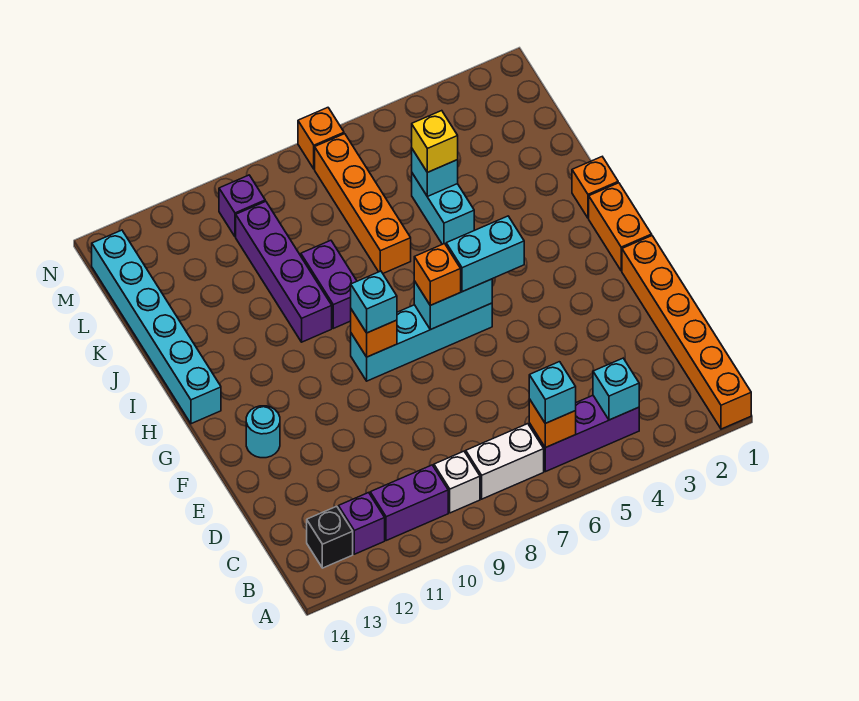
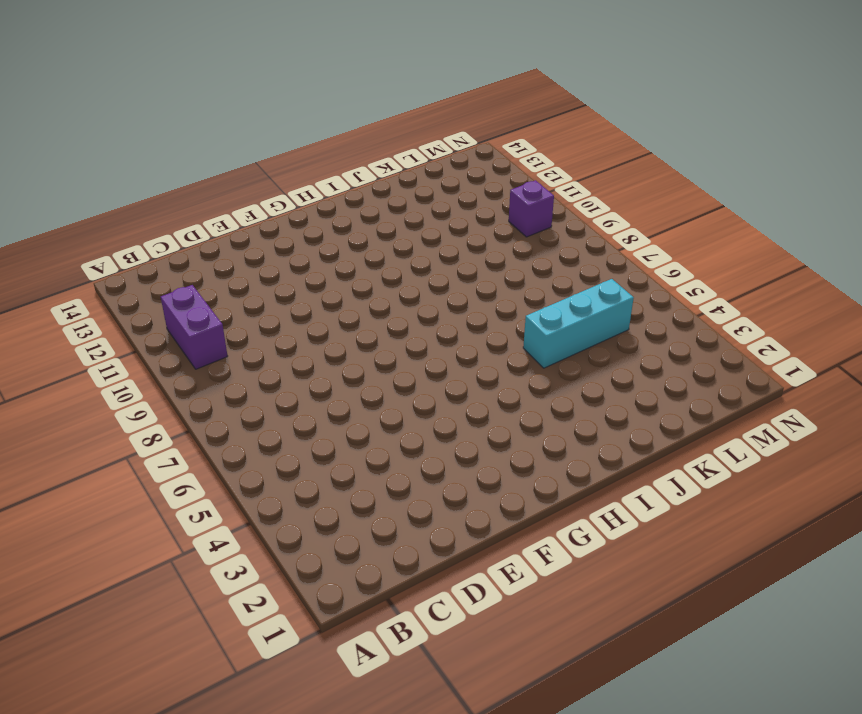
cyan 1x3 brick [523,279,634,368] -> cyan 1x2 brick [412,173,474,245]
none -> orange 1x6 brick [622,236,751,429]
none -> purple 1x3 brick [529,396,639,472]
none -> white 1x2 brick [466,424,544,499]

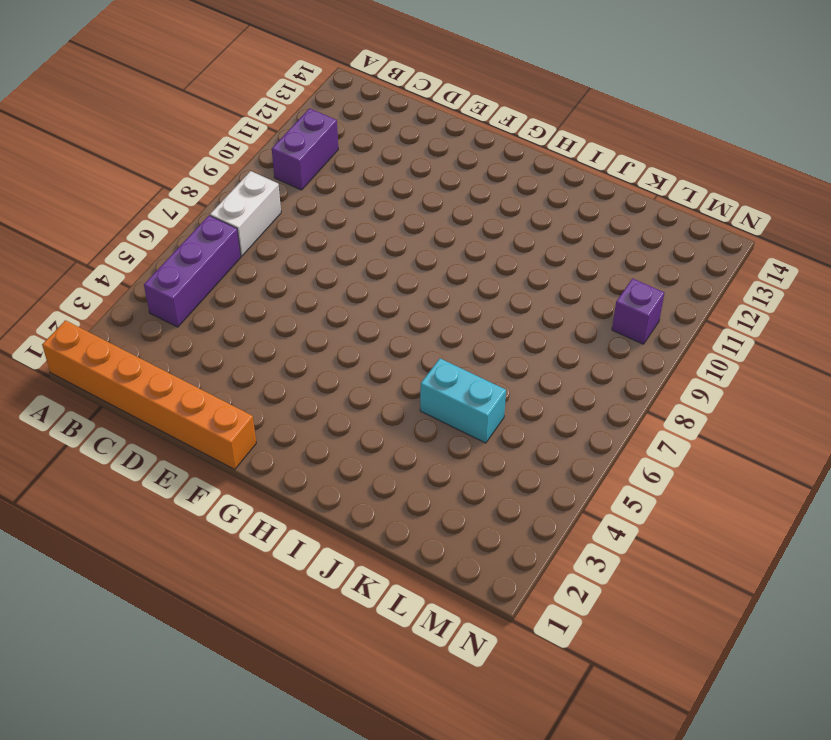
none -> white 1x1 brick [434,451,480,513]
none -> purple 1x1 brick [338,493,385,554]
none -> black 1x1 brick [307,506,353,568]

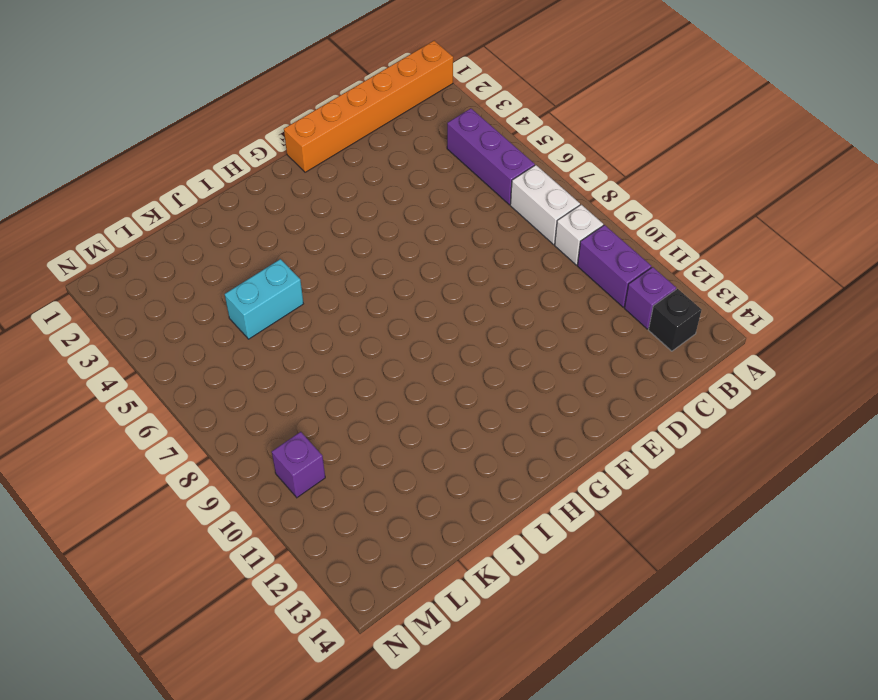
none -> cyan 1x1 round brick [246,406,280,458]
none -> orange 1x2 brick [589,183,652,271]
none -> cyan 1x4 brick [351,303,492,381]

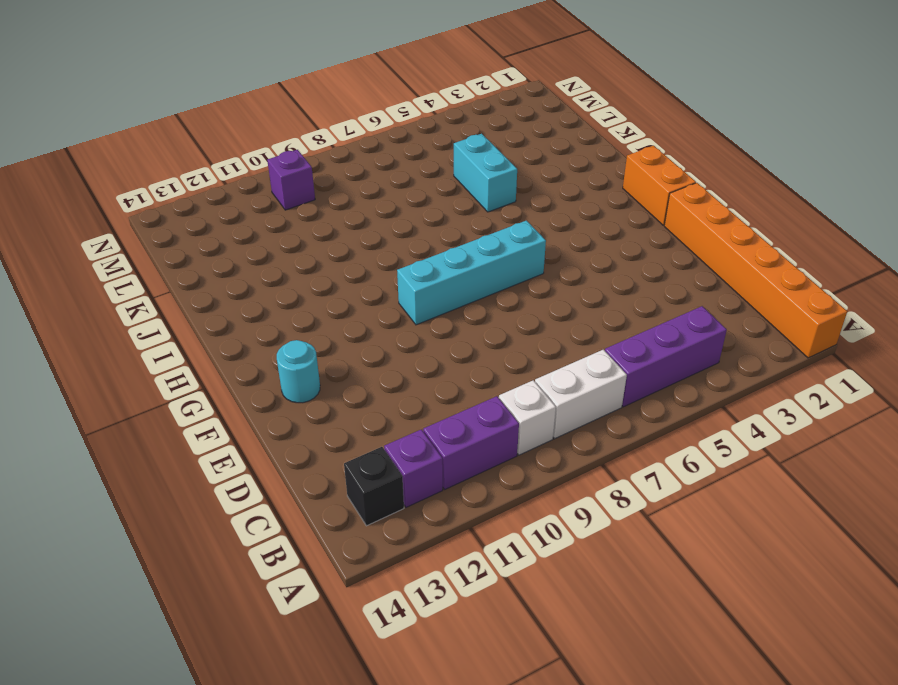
none -> cyan 1x6 brick [92,230,221,424]
none -> orange 1x1 brick [572,157,618,218]
none -> purple 1x2 brick [301,240,357,328]

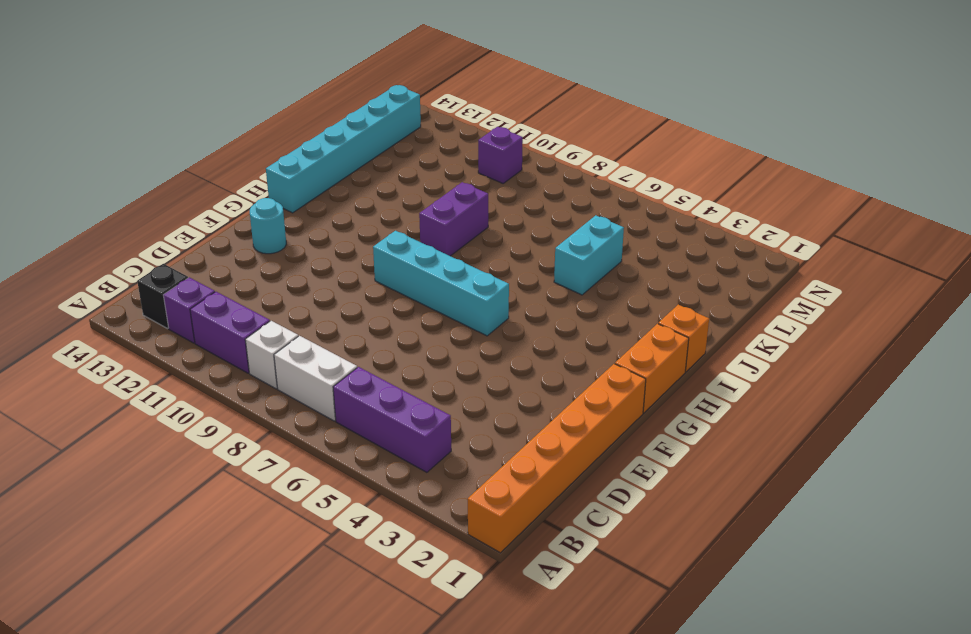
none -> purple 1x4 brick [236,201,332,342]
none -> orange 1x4 brick [315,134,411,273]
none -> orange 1x1 brick [298,108,344,169]

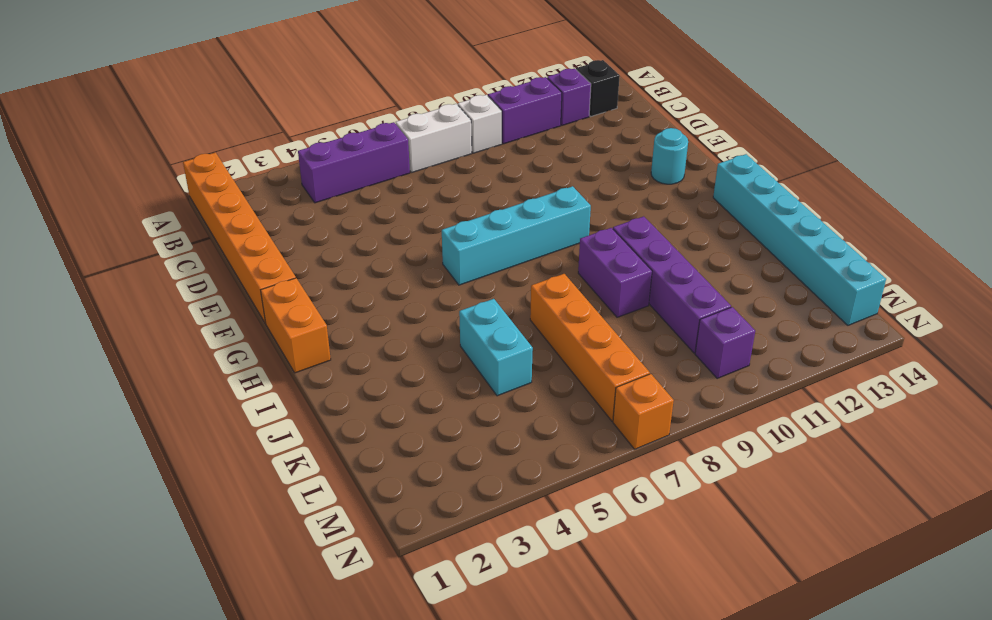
none -> orange 1x1 brick [572,157,618,218]
none -> cyan 1x1 brick [593,358,639,420]
none -> orange 1x1 brick [529,399,576,448]

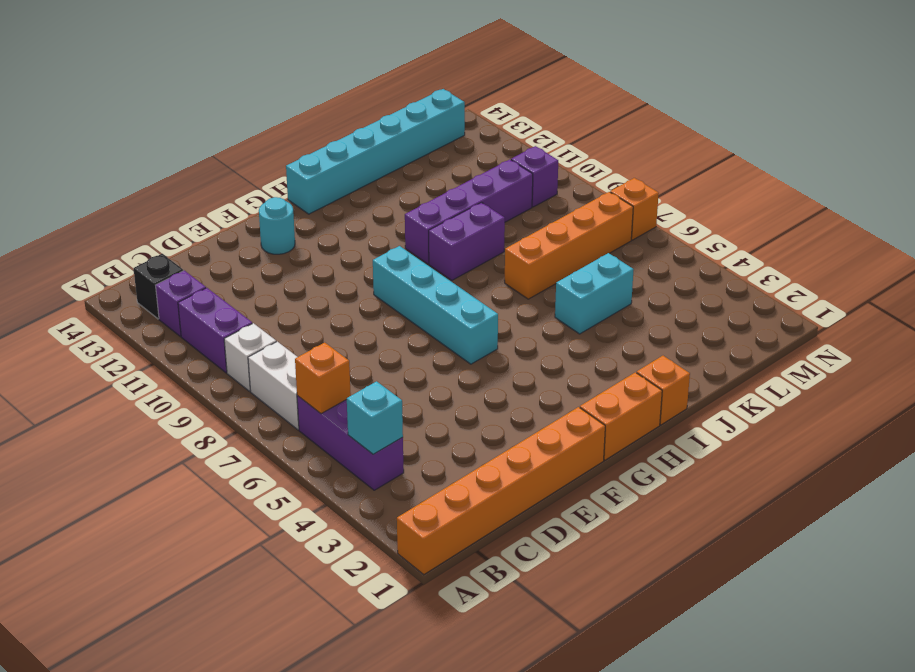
none -> cyan 1x2 brick [414,279,492,330]
none -> orange 1x1 brick [351,309,397,357]
none -> cyan 1x1 brick [412,149,458,196]

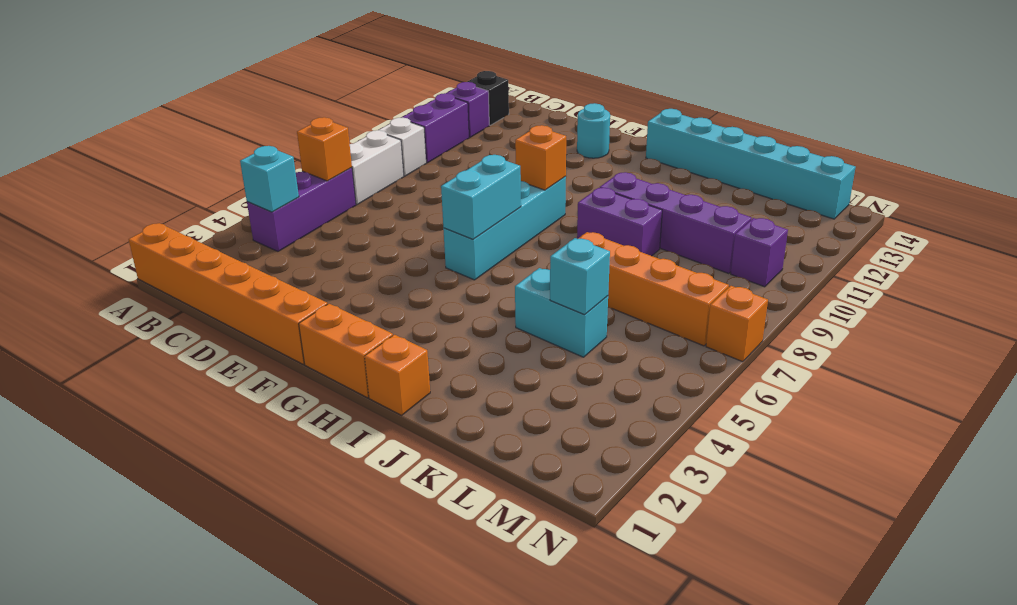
none -> cyan 1x1 brick [529,362,576,423]
none -> cyan 1x2 brick [446,216,524,292]
none -> orange 1x1 brick [414,244,461,305]

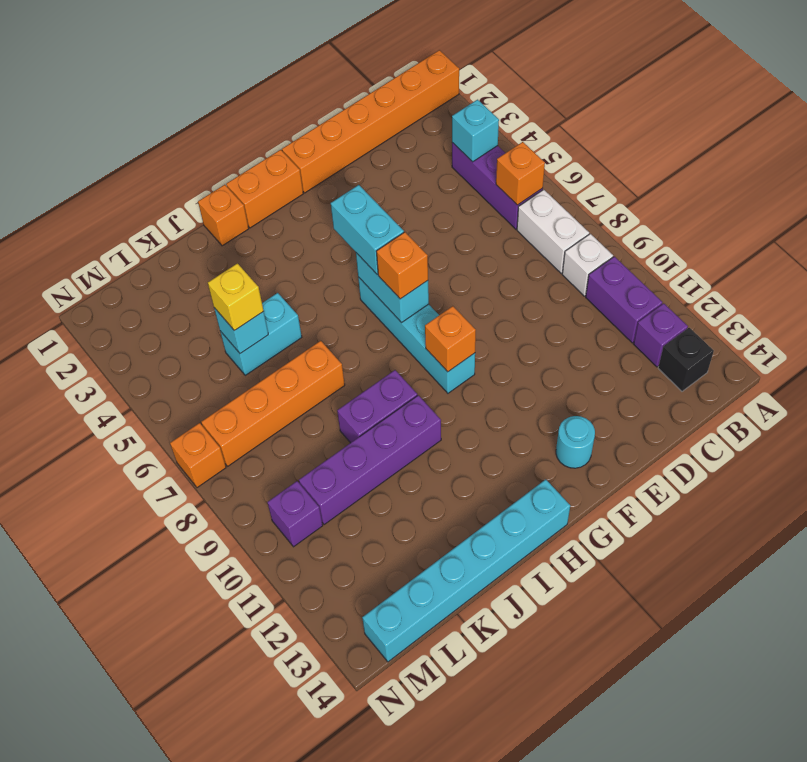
none -> cyan 1x1 brick [529,362,576,423]
none -> cyan 1x1 brick [351,271,397,333]

